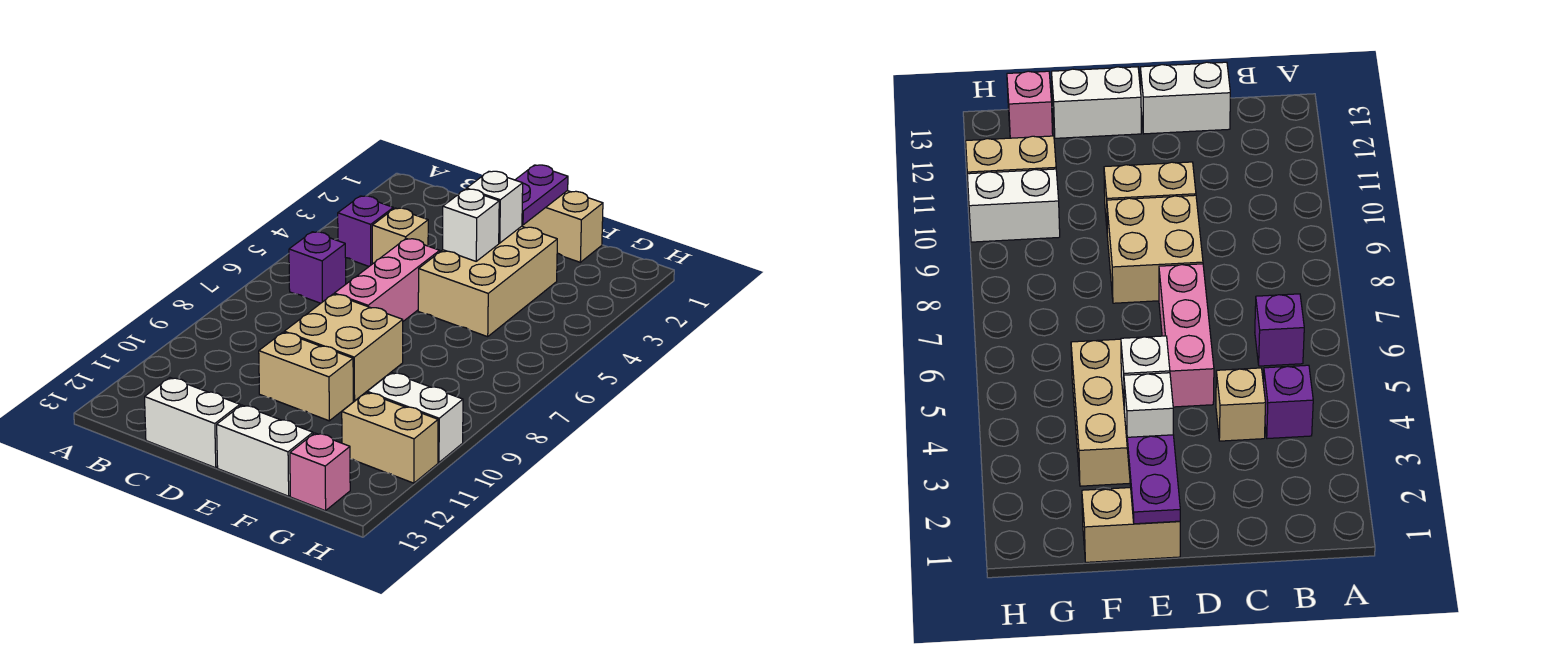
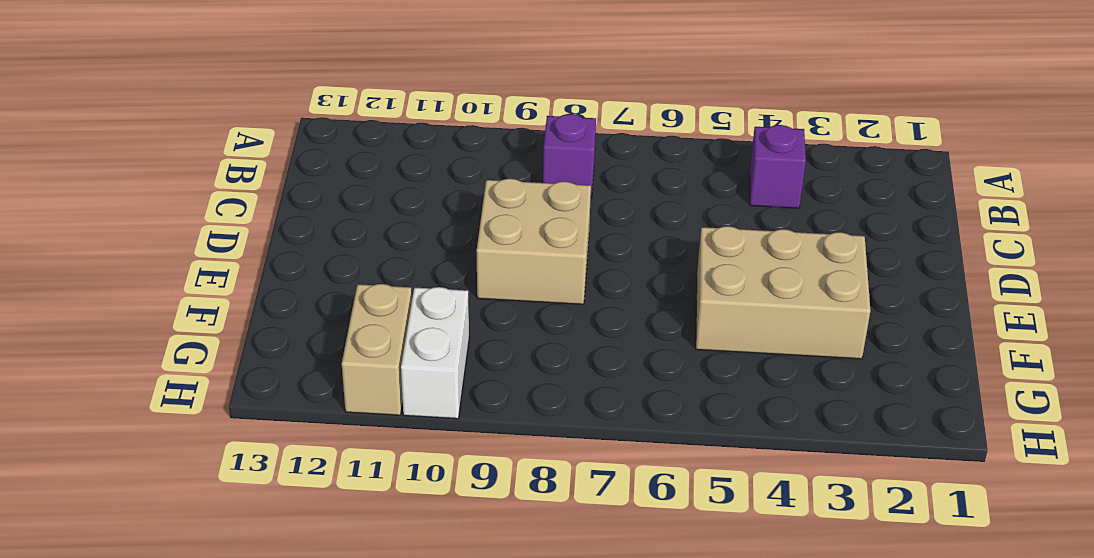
purple 1x1 brick [543,114,596,197] -> purple 1x1 brick moved to [289,232,346,303]
none -> tan 1x1 brick [372,208,428,264]
none -> white 1x2 brick [145,378,240,468]
none -> pink 1x3 brick [334,239,440,321]

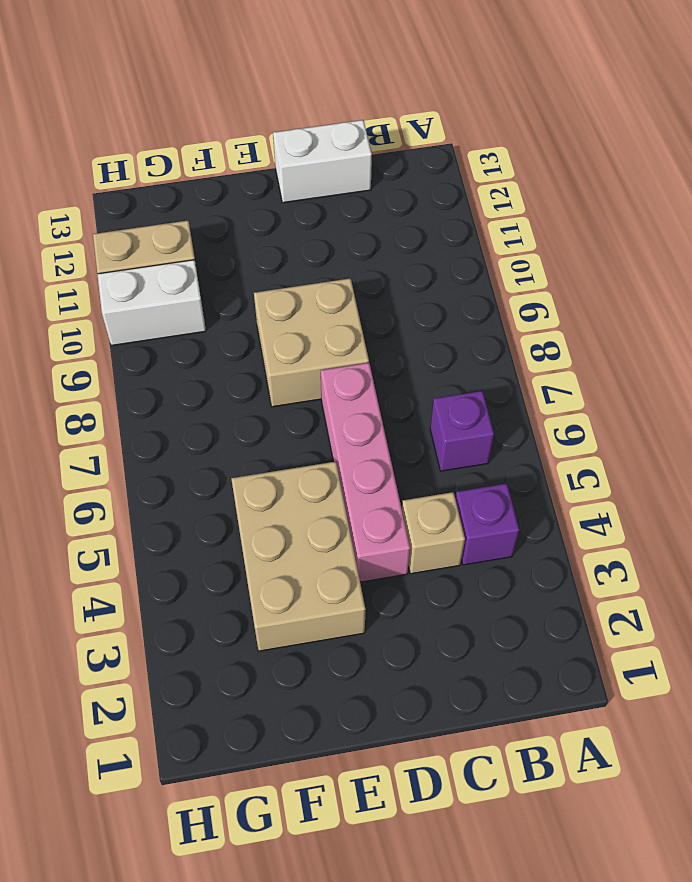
pink 1x4 brick [321,363,410,582] -> pink 1x3 brick [334,239,440,321]
none -> tan 1x2 brick [259,332,353,421]
none -> tan 1x2 brick [522,191,603,262]
none -> white 1x2 brick [217,405,313,496]

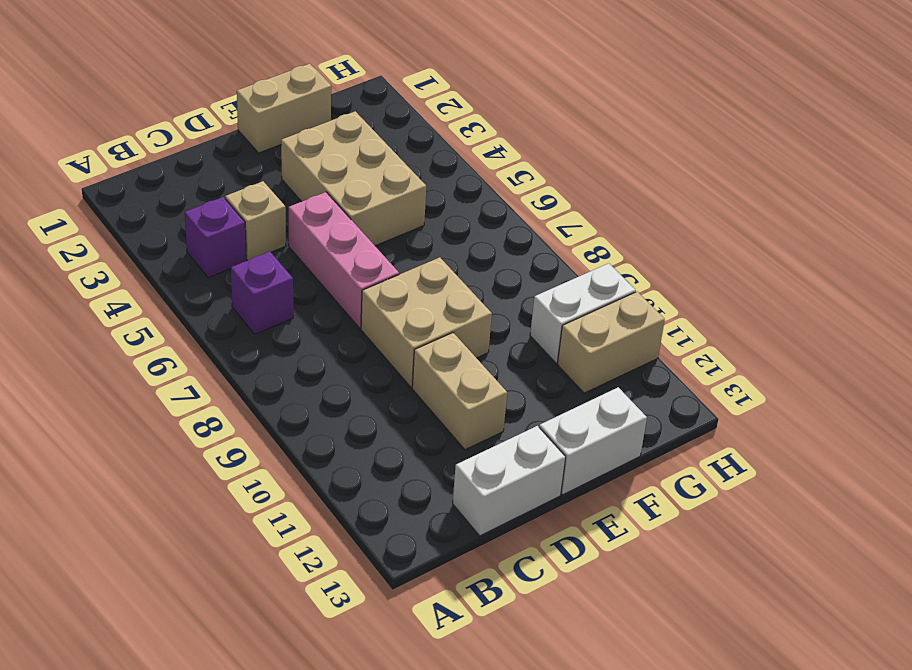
tan 1x2 brick [412,333,507,450] -> tan 1x2 brick turned to [259,332,353,421]
none -> pink 1x1 brick [290,433,350,511]
none -> purple 1x2 plate [516,165,568,225]
none -> white 1x1 brick [467,171,523,243]

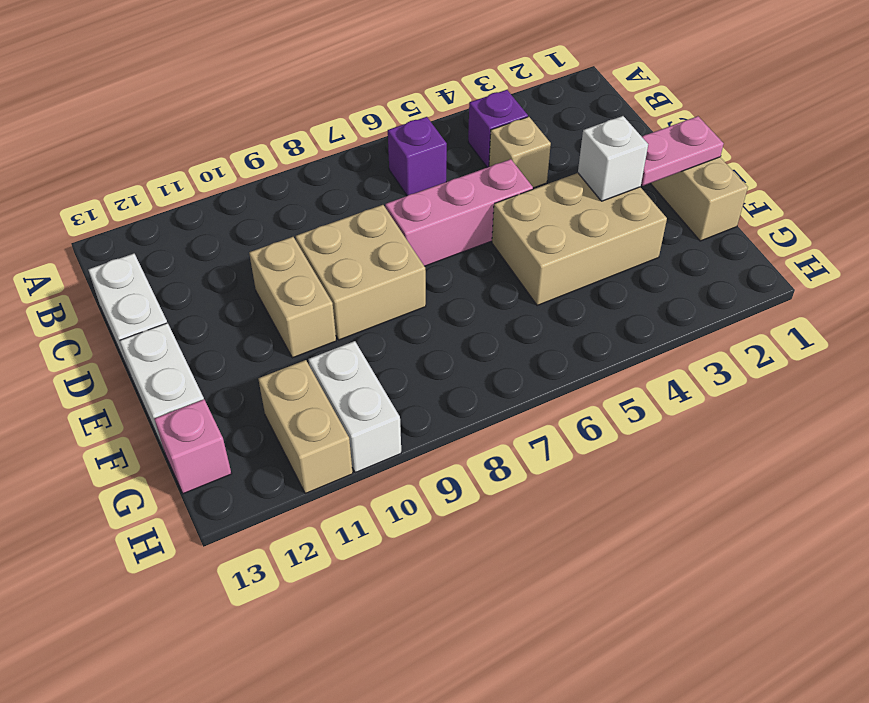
pink 1x2 plate [641,116,724,186] -> purple 1x2 plate [516,165,568,225]
none -> white 1x1 brick [443,189,499,261]

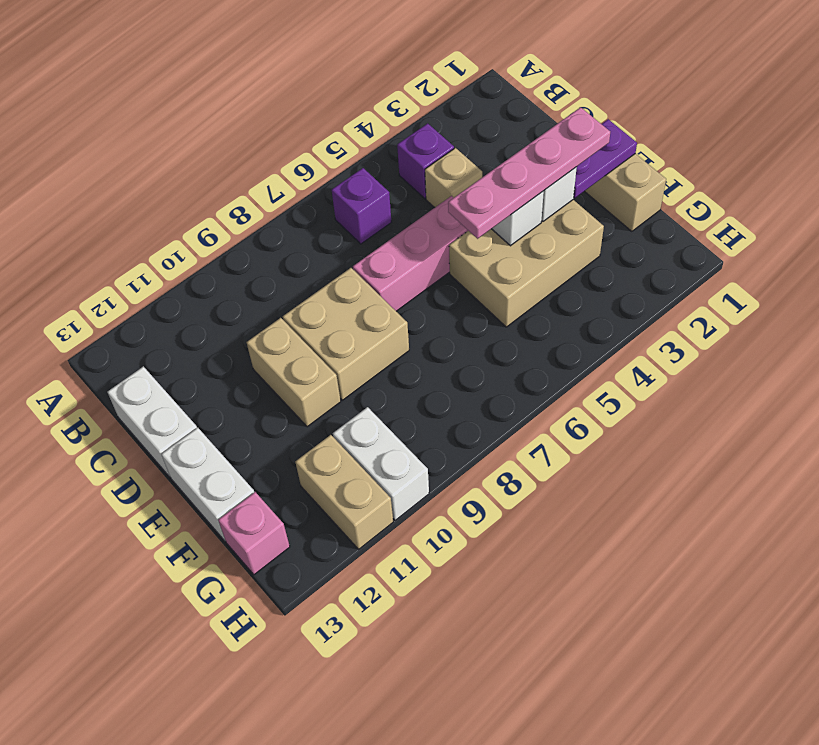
pink 1x4 plate [448,107,610,239] -> none

